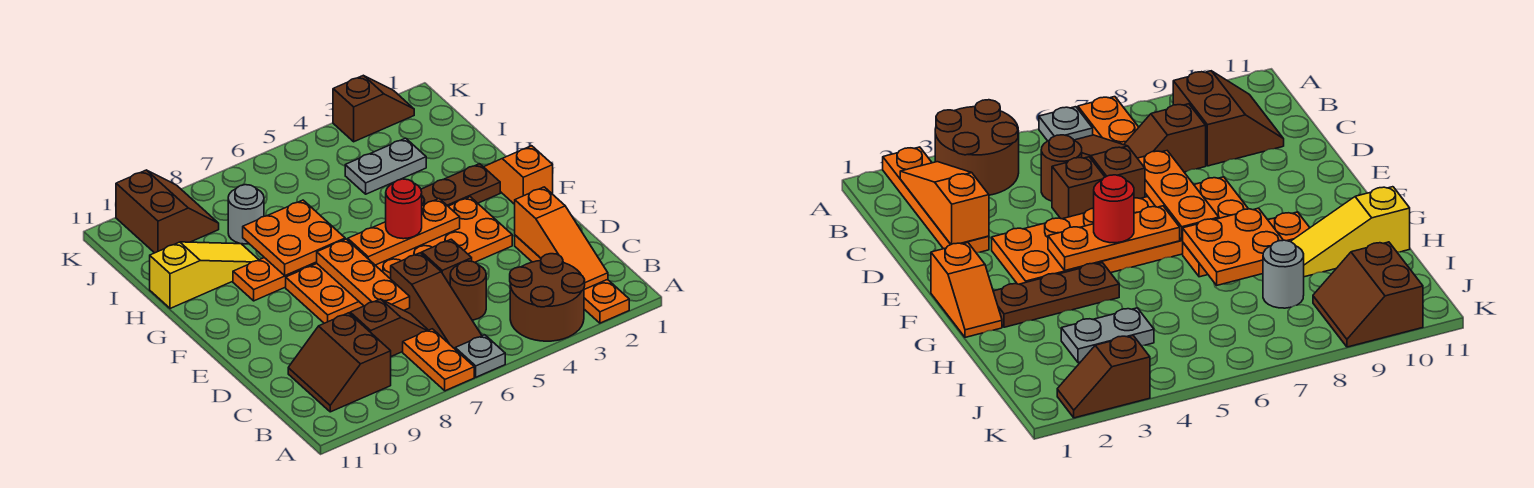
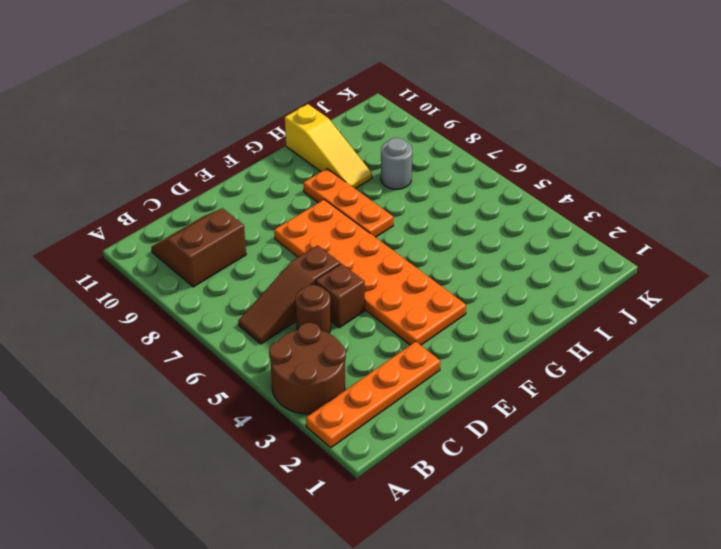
none -> grey 1x1 plate [455,335,505,377]
none -> orange 1x2 plate [403,329,474,391]
none -> brown 1x2 slope [350,299,428,356]

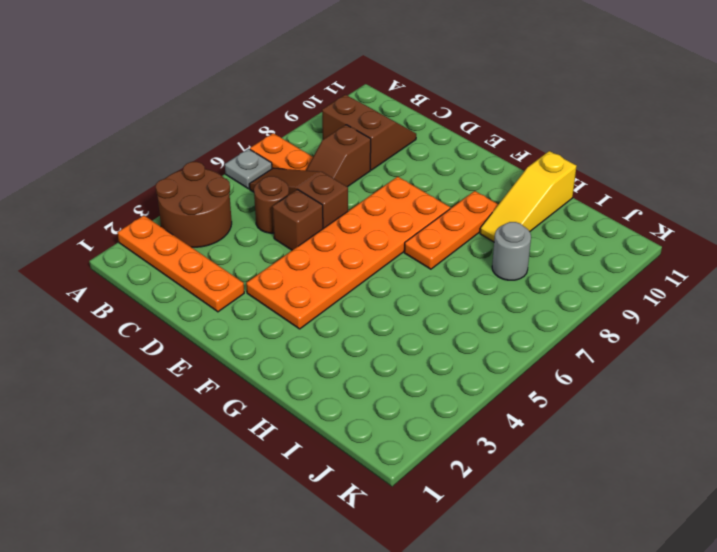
none -> orange 1x2 slope [484,146,553,204]
none -> brown 1x3 plate [421,164,500,206]
none -> grey 1x2 plate [345,138,426,194]

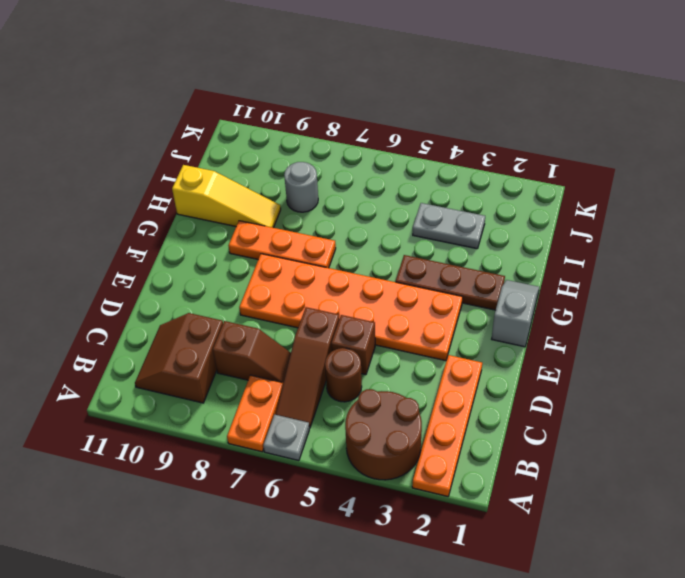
grey 1x2 slope [492,280,539,347] -> orange 1x2 slope [484,146,553,204]
none -> brown 2x2 slope [116,170,219,253]
none -> brown 1x2 slope [333,75,414,142]
none -> orange 1x3 slope [515,187,608,289]

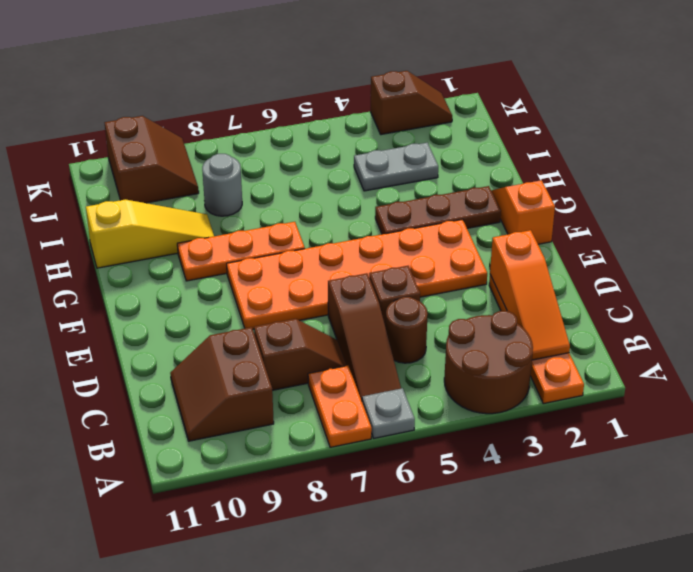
none -> orange 1x3 plate [317,239,410,310]
none -> orange 1x3 plate [348,199,460,265]
none -> orange 2x2 plate [243,200,345,276]

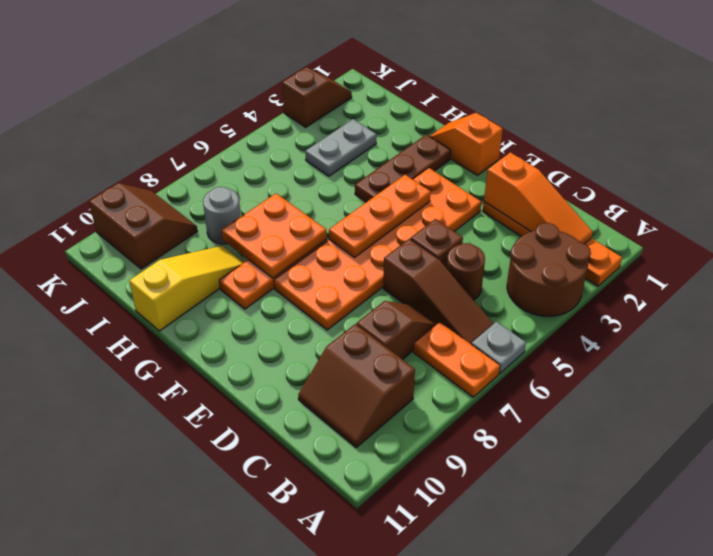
none -> orange 1x3 plate [317,239,410,310]
none -> red 1x1 round brick [386,179,422,239]

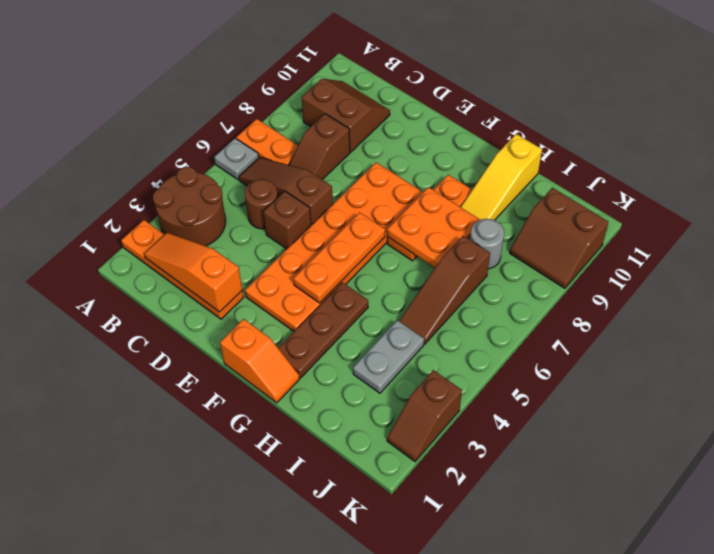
brown 1x3 slope [399,236,490,344] -> none
none -> orange 1x3 plate [317,239,410,310]
none -> red 1x1 round brick [386,179,422,239]

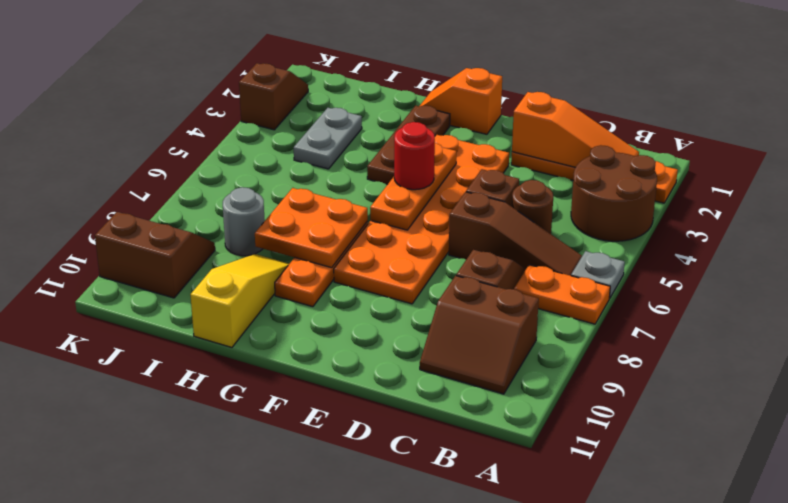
none -> orange 1x3 plate [317,239,410,310]

